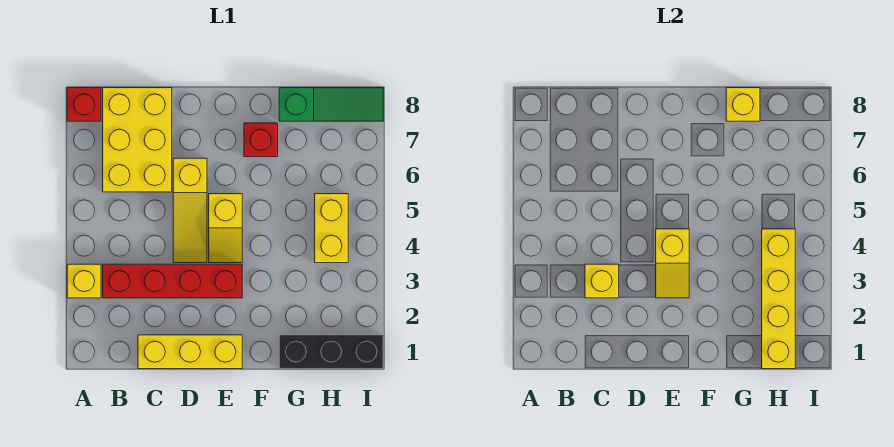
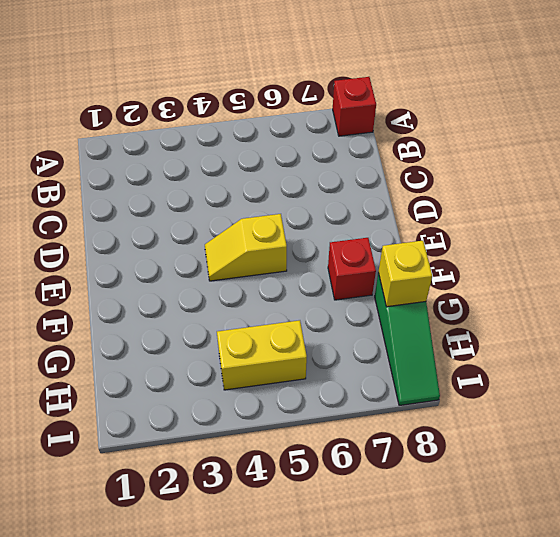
none -> yellow 1x1 brick [67,264,101,298]
none -> red 1x4 brick [103,264,242,298]
none -> yellow 2x3 brick [103,88,172,192]

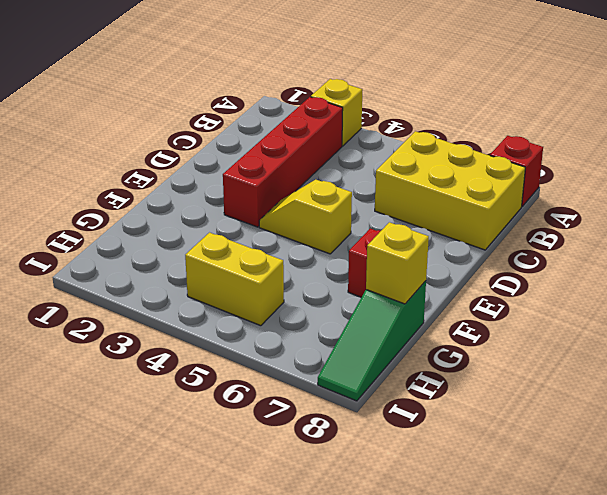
none -> yellow 1x3 brick [138,335,242,369]
none -> yellow 1x3 slope [173,158,207,263]
none -> black 1x3 brick [279,335,383,369]

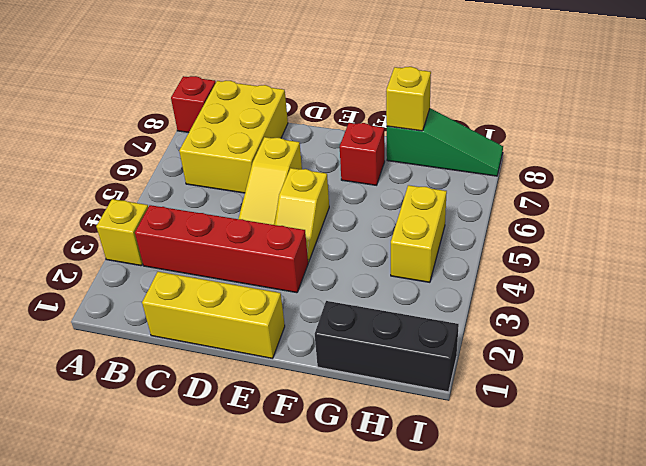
none -> yellow 1x1 brick [585,264,619,298]
none -> yellow 1x2 slope [656,229,689,298]
none -> yellow 1x4 brick [762,229,795,369]

